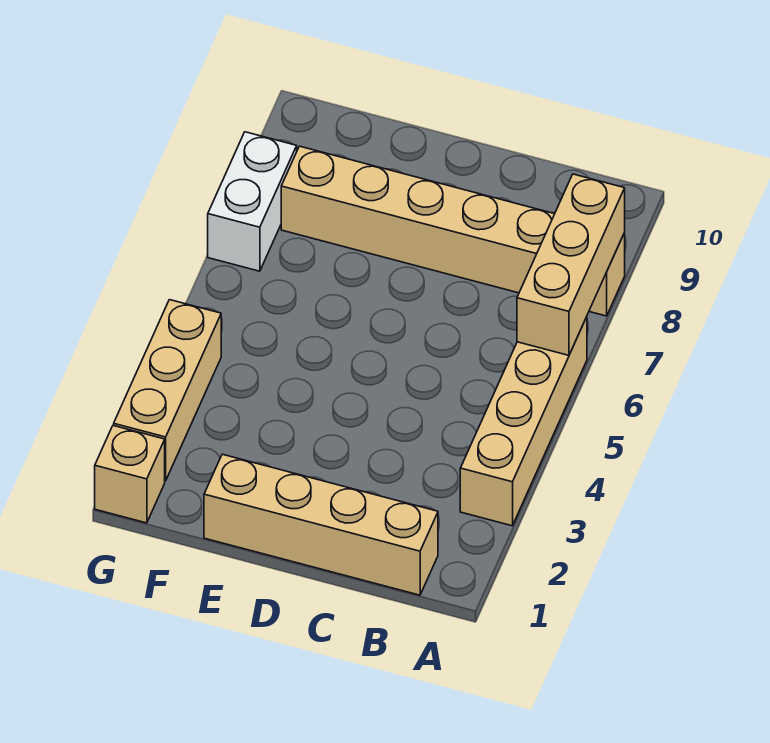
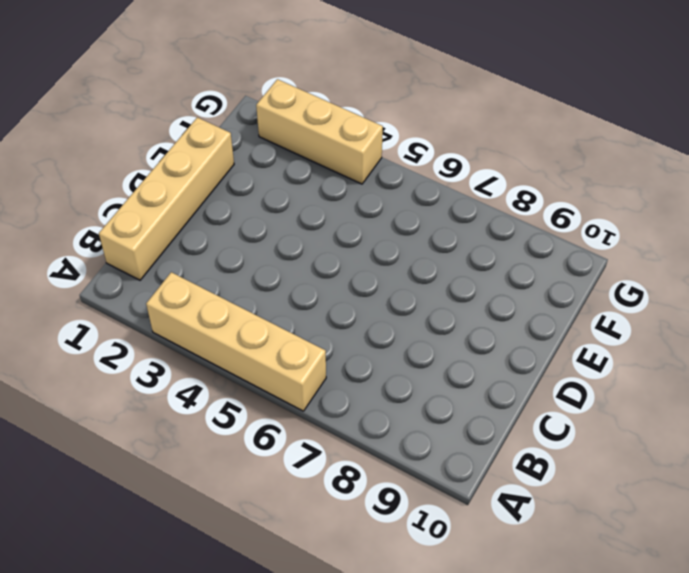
none -> tan 1x6 brick [281,146,625,316]
none -> tan 1x1 brick [95,425,165,523]

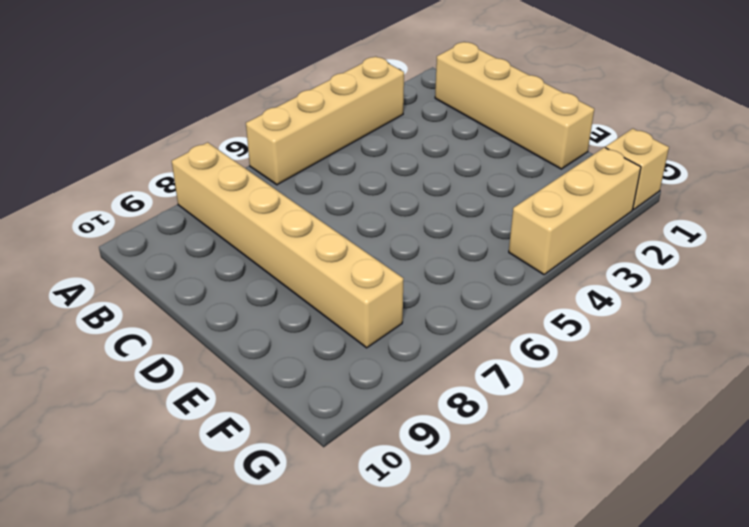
none -> white 1x2 brick [208,132,297,271]
none -> tan 1x3 brick [517,174,625,355]

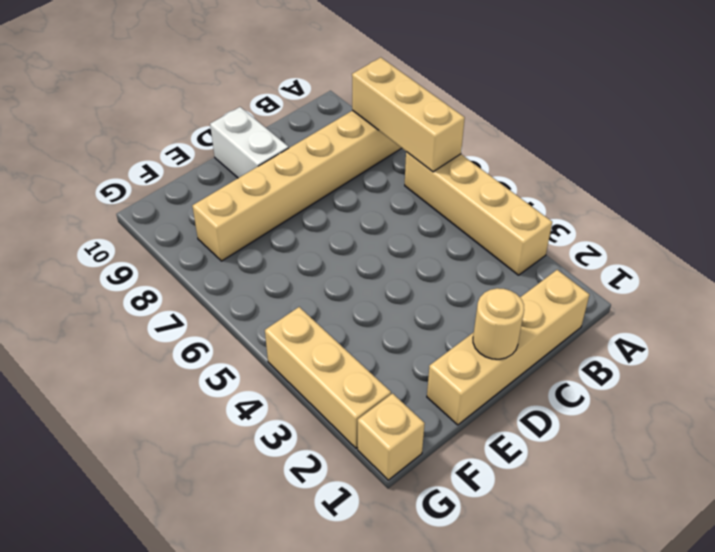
tan 1x1 round brick [473,288,524,359] -> none
white 1x2 brick [210,107,289,178] -> white 1x2 brick moved to [208,132,297,271]

